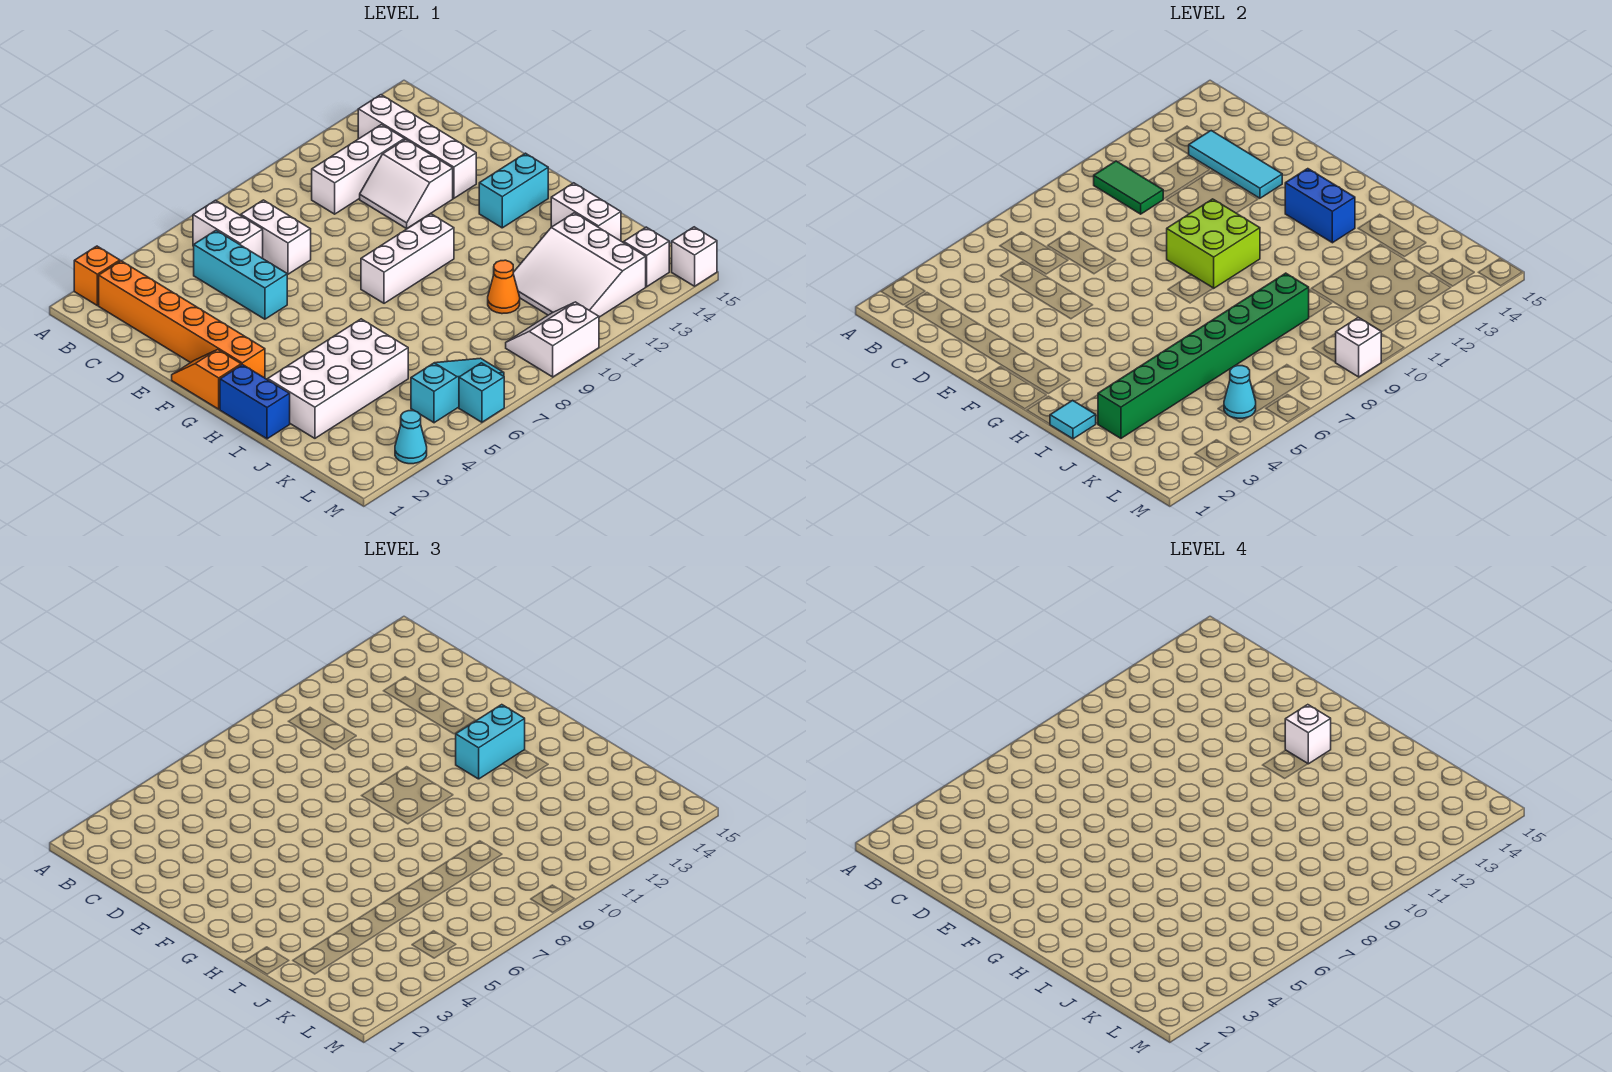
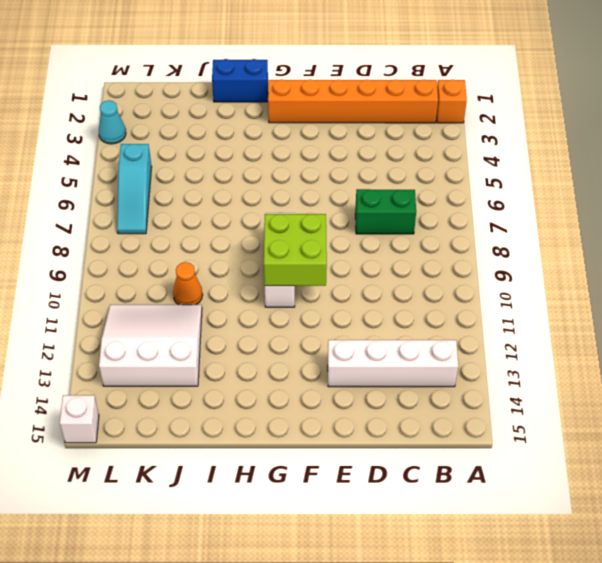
green 1x2 brick [355,189,416,234] -> white 1x2 brick [241,200,311,274]
none -> white 1x2 brick [193,200,263,258]
none -> cyan 1x3 brick [194,230,287,319]
none -> white 1x3 brick [312,125,404,214]
none -> white 2x2 slope [360,139,453,228]

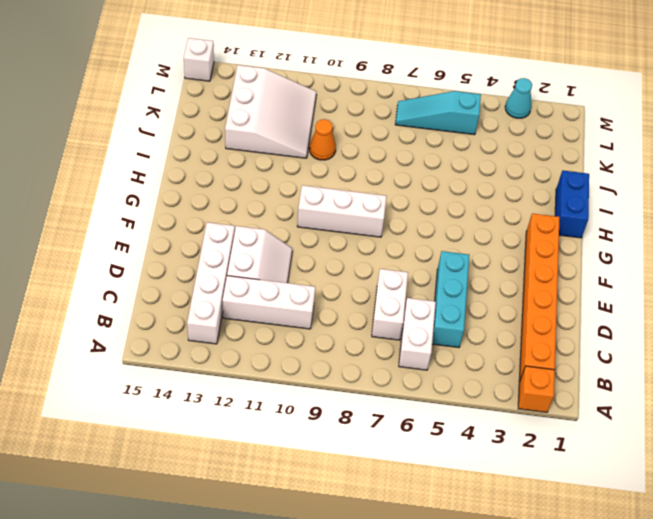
none -> orange 1x2 slope [172,349,241,409]
none -> cyan 1x2 brick [479,153,548,228]
none -> white 2x4 brick [268,319,408,438]
none -> white 1x2 brick [551,183,621,241]

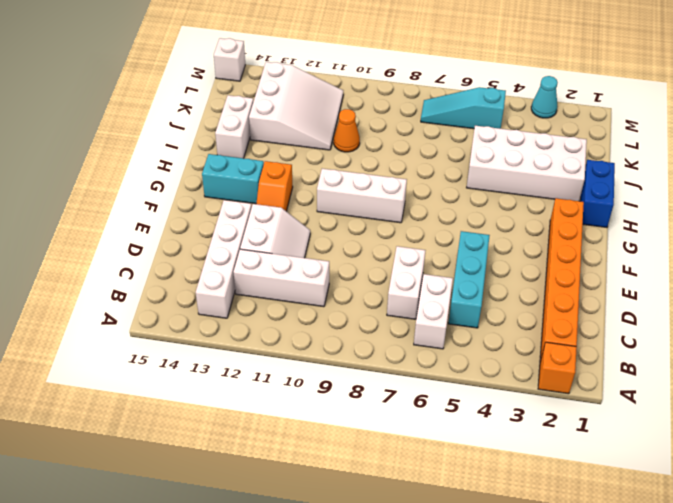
orange 1x2 slope [256,161,293,211] -> orange 1x2 slope moved to [172,349,241,409]
none -> white 2x2 slope [506,302,599,377]
none -> white 1x1 brick [624,227,669,287]
none -> cyan 1x1 brick [459,363,504,422]
none -> green 1x2 tile [1094,161,1163,214]

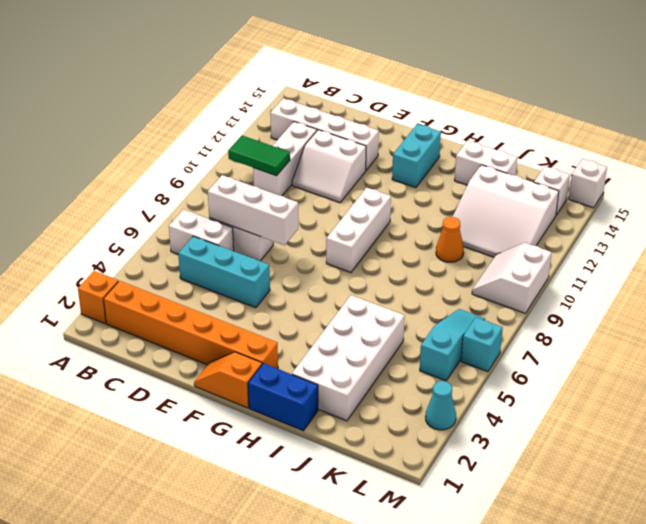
white 1x3 brick [208,175,298,245] -> none
none -> cyan 1x3 tile [1189,131,1282,198]
none -> lime 2x2 brick [1167,199,1260,288]
none -> blue 1x2 brick [1285,169,1355,243]
none -> cyan 1x1 tile [1050,400,1096,439]

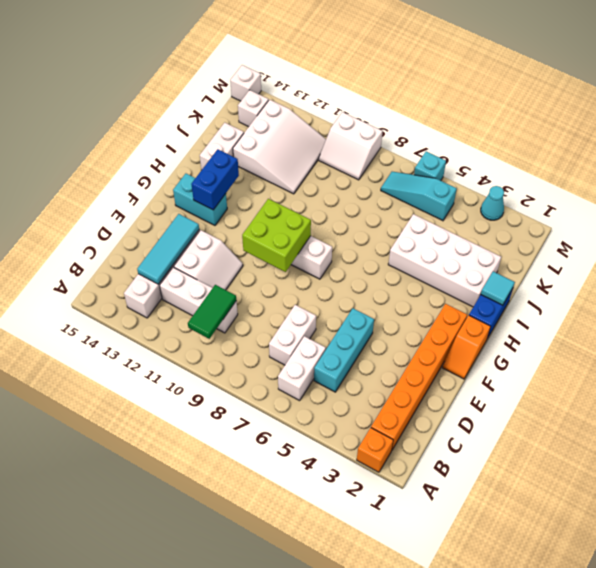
none -> orange 1x1 cone [488,260,520,314]
none -> green 1x8 brick [1098,273,1309,438]
none -> cyan 1x1 cone [1224,366,1256,418]
none -> white 1x1 brick [1335,317,1381,377]

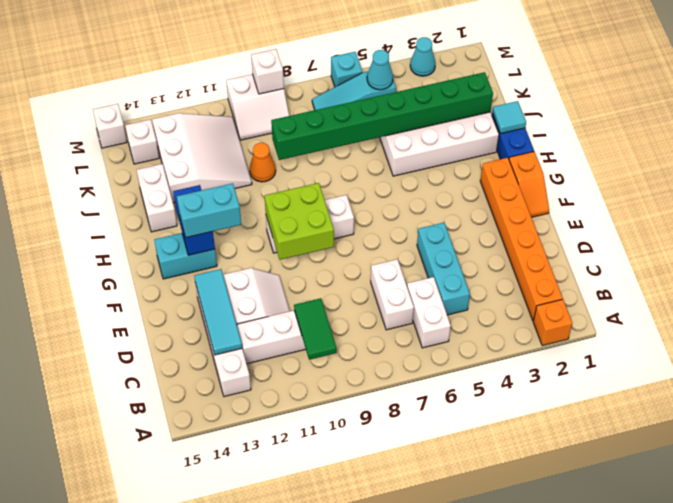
none -> white 1x1 brick [1285,705,1331,764]

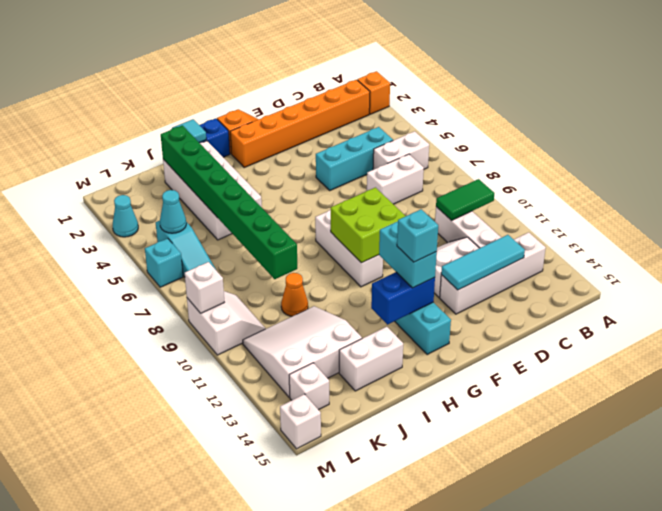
cyan 1x1 brick [397,209,438,262] -> white 1x1 brick [1285,705,1331,764]

